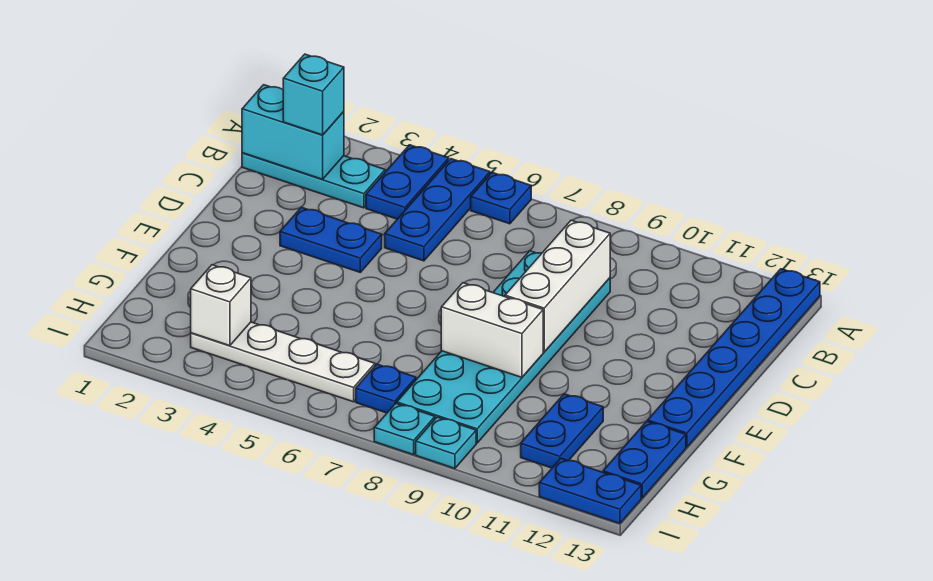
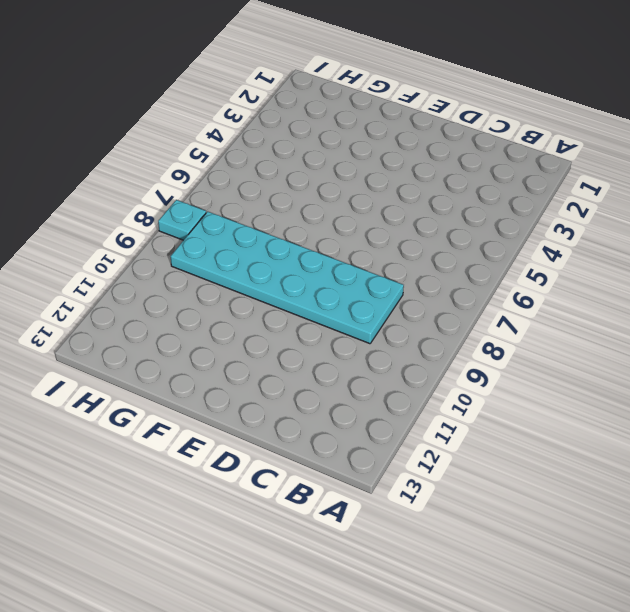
none -> blue 1x2 plate [366,145,449,219]
none -> blue 1x3 plate [385,159,490,261]
none -> blue 1x1 plate [471,172,531,224]

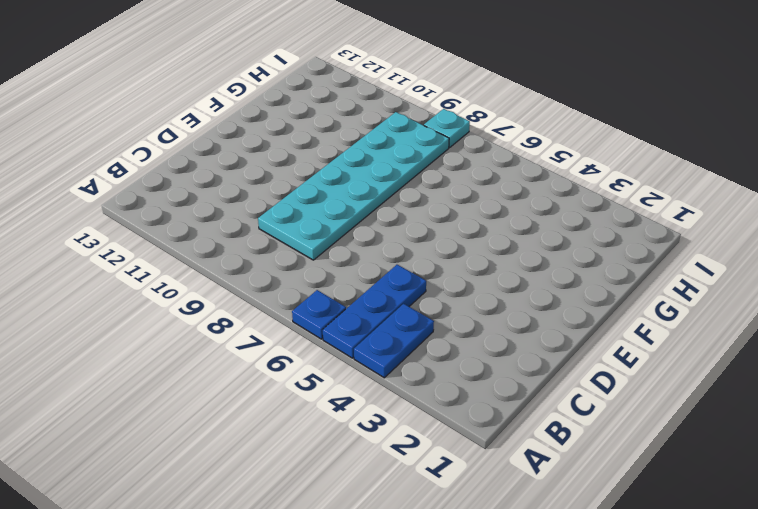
none -> blue 1x6 plate [648,269,820,447]
none -> cyan 1x3 plate [242,153,385,208]
none -> blue 1x2 plate [280,207,382,272]

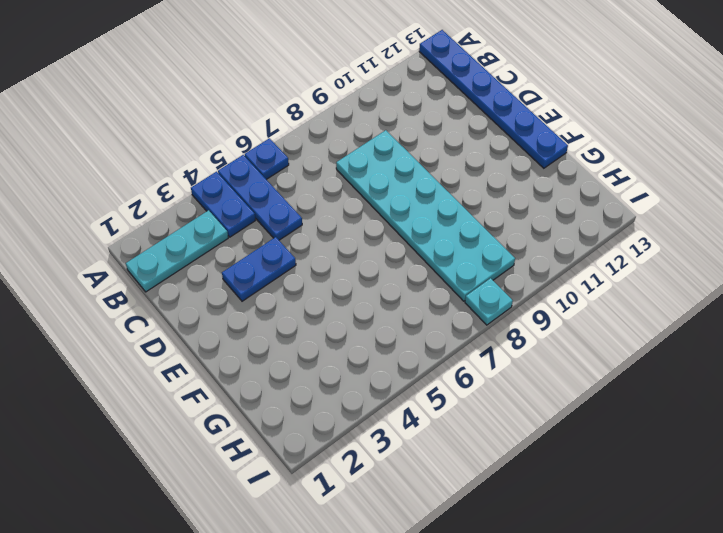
none -> blue 1x2 plate [521,394,603,468]
none -> blue 1x2 plate [603,421,686,498]
none -> white 1x4 plate [191,322,375,402]

